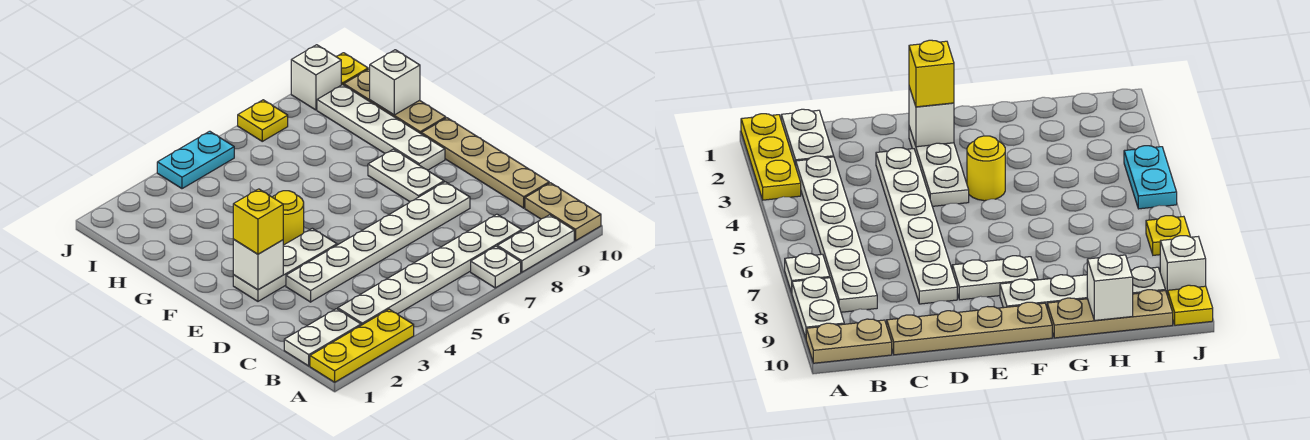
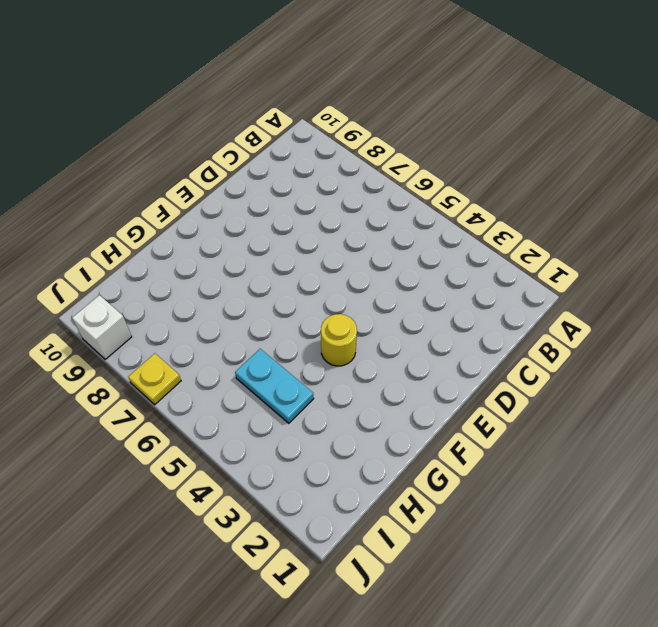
cyan 1x2 plate [235,349,314,423] -> cyan 1x2 plate moved to [157,131,234,189]
none -> yellow 1x3 plate [310,309,414,382]
none -> white 1x1 plate [471,246,521,288]
none -> white 1x2 plate [497,215,574,272]

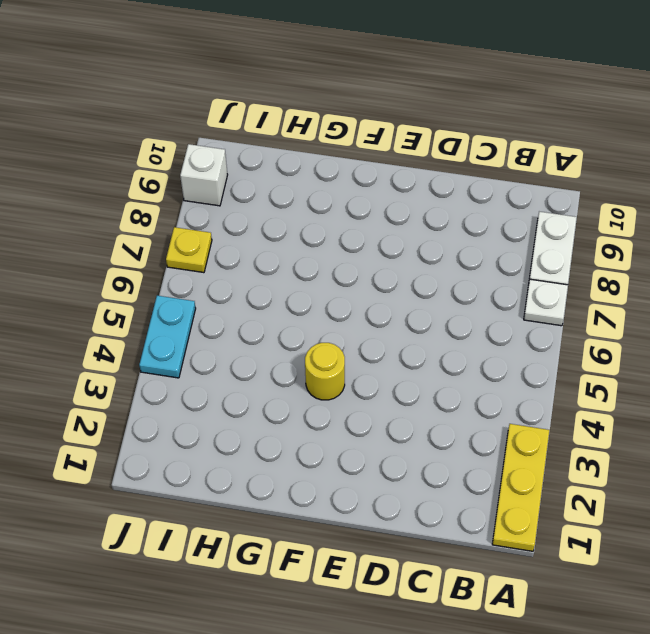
none -> tan 1x2 plate [525,183,601,241]
none -> white 1x2 plate [284,309,361,366]
none -> white 1x6 plate [338,214,522,325]

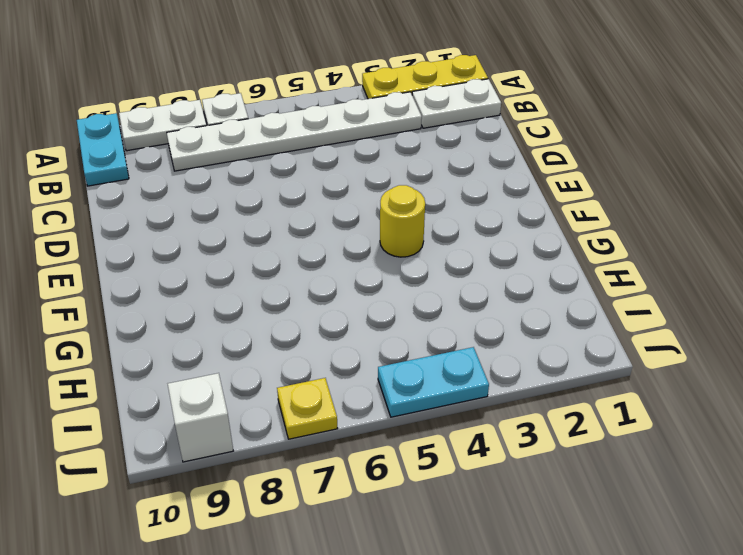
cyan 1x2 plate [77,113,129,186] -> tan 1x2 plate [525,183,601,241]
none -> tan 1x4 plate [422,118,549,208]
none -> white 1x6 plate [286,182,470,302]
none -> white 1x3 plate [233,228,337,301]

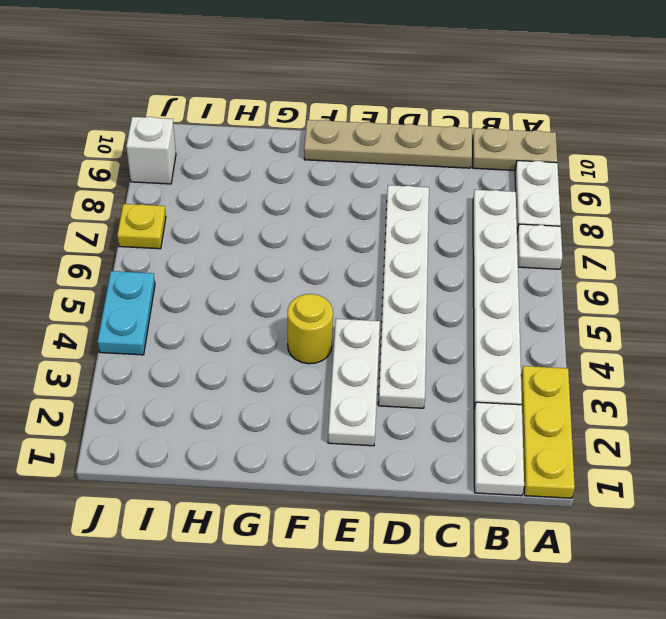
none -> white 1x2 plate [368,149,444,202]
none -> white 1x4 plate [317,85,445,170]
none -> tan 1x3 plate [344,69,446,134]

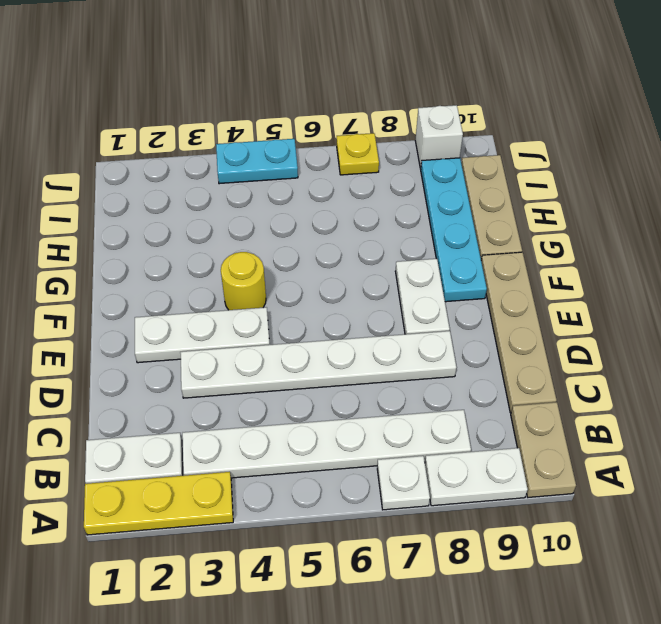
cyan 1x4 plate [421,158,487,302] -> white 1x4 plate [317,85,445,170]
none -> yellow 1x1 plate [336,53,368,85]
none -> white 1x1 brick [233,239,283,290]
none -> white 1x1 brick [370,50,420,115]

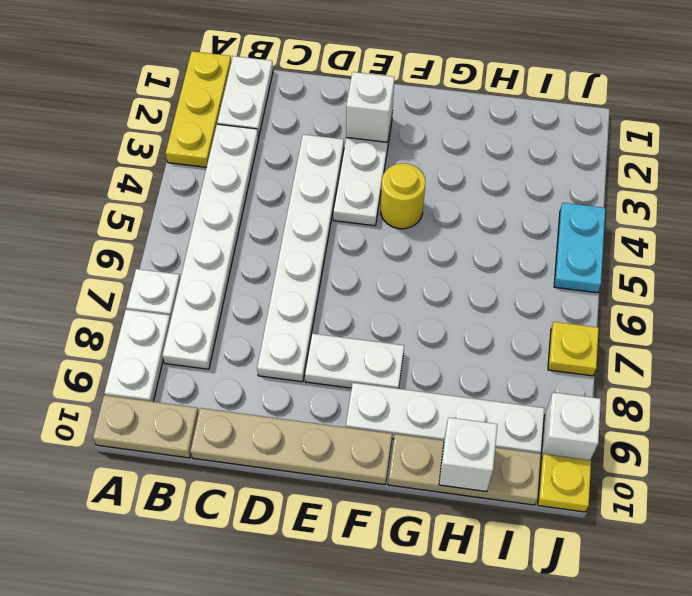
none -> yellow 1x1 brick [233,189,283,254]

